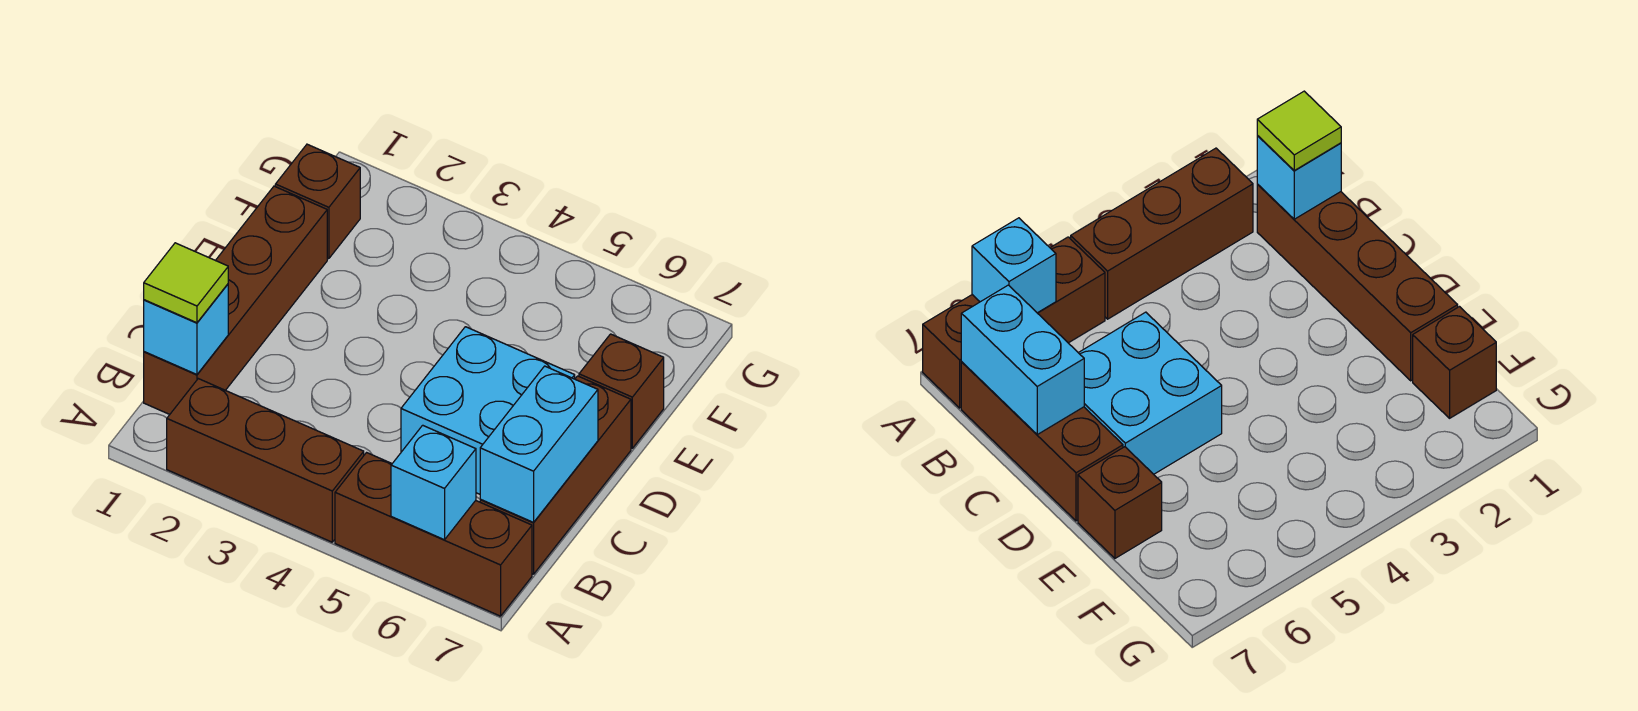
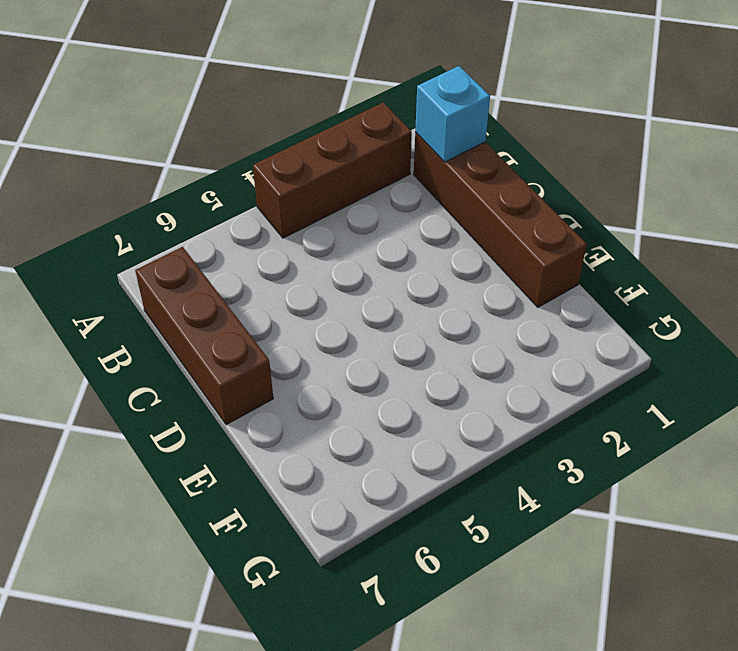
none -> brown 1x3 brick [335,453,532,616]
none -> cyan 2x2 brick [401,327,575,494]

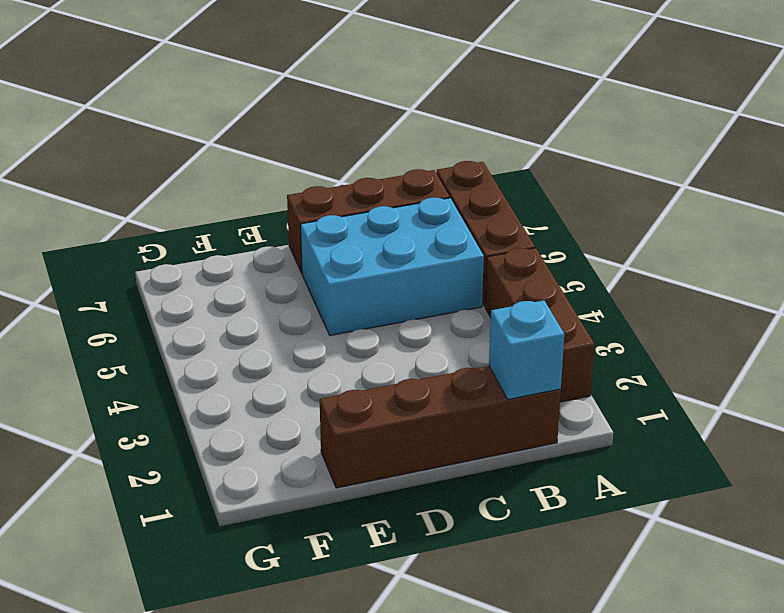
cyan 2x3 brick [301,198,484,336] -> cyan 2x2 brick [401,327,575,494]
none -> brown 1x1 brick [579,334,664,448]
none -> brown 1x1 brick [275,144,360,259]

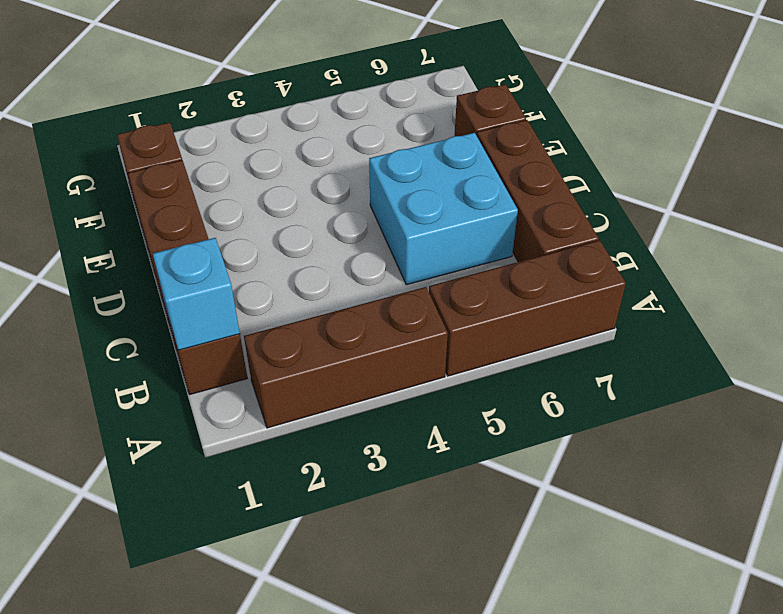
none -> cyan 1x1 brick [391,425,476,540]
none -> cyan 1x2 brick [480,366,598,522]

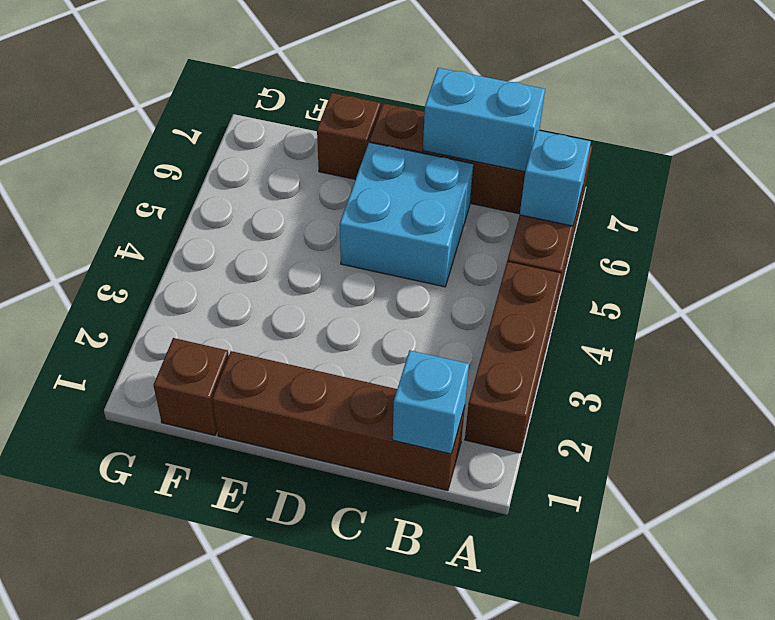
none -> lime 1x1 tile [144,243,228,323]

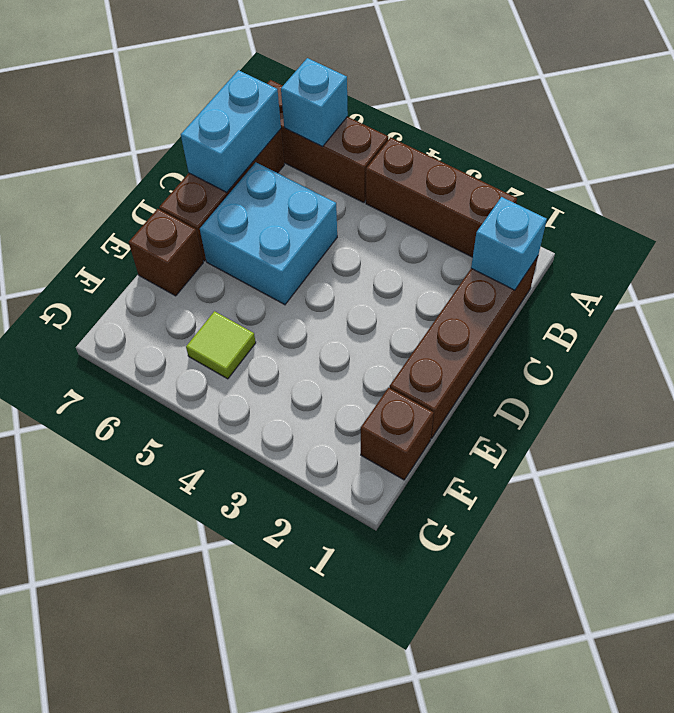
lime 1x1 tile [186,311,256,379] -> lime 1x1 tile moved to [144,243,228,323]

